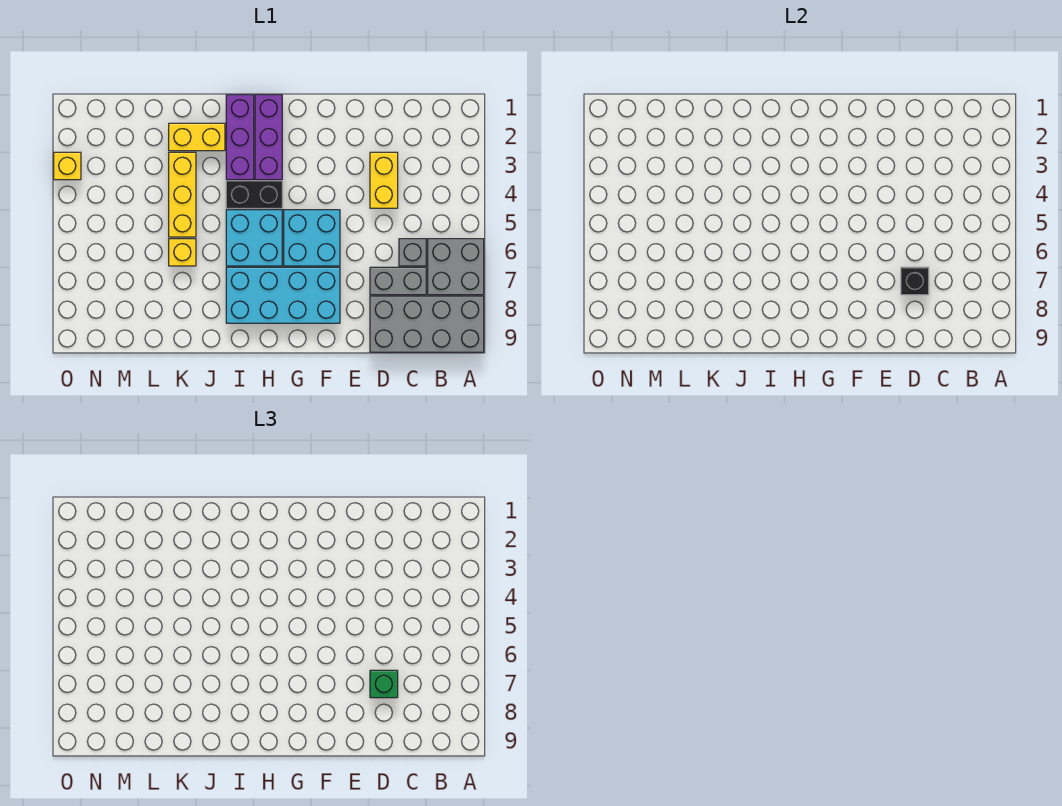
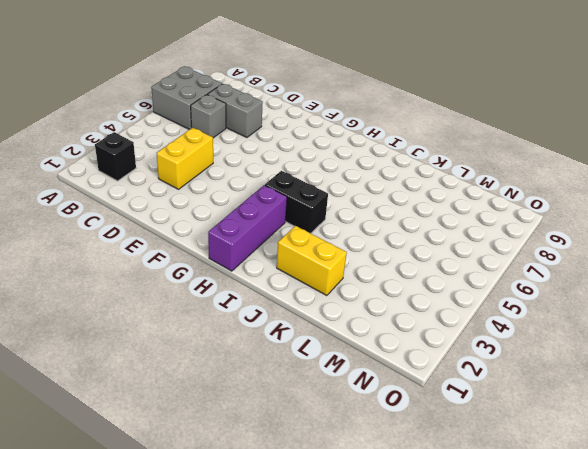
black 1x1 brick [95,132,136,181] -> black 1x1 brick moved to [901,267,929,295]
none -> grey 2x4 brick [370,296,484,352]
none -> cyan 2x2 brick [284,210,340,266]
none -> cyan 2x4 brick [226,267,340,323]

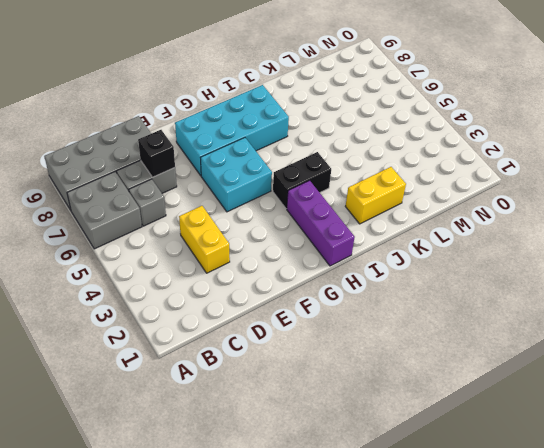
none -> cyan 2x2 brick [226,210,282,266]
none -> purple 1x3 brick [226,95,254,180]
none -> yellow 1x3 brick [169,152,196,237]

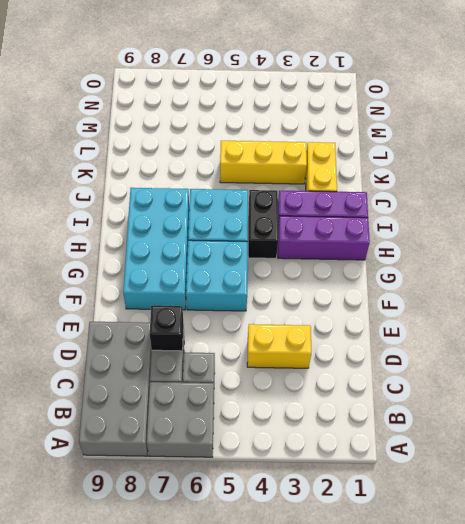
none -> yellow 1x1 brick [169,239,196,266]
none -> yellow 1x1 brick [54,152,81,180]
none -> green 1x1 brick [370,670,398,698]

